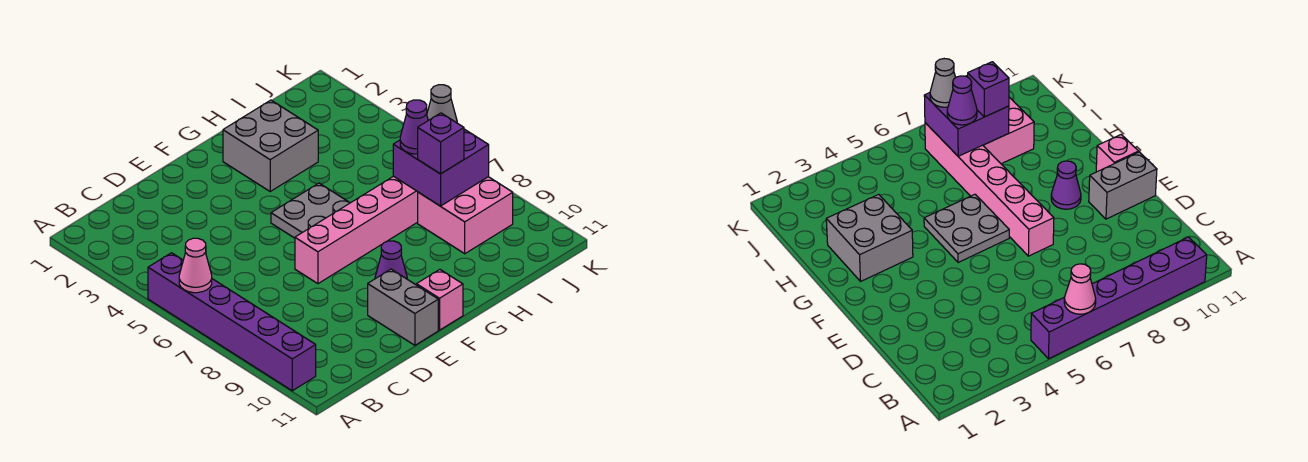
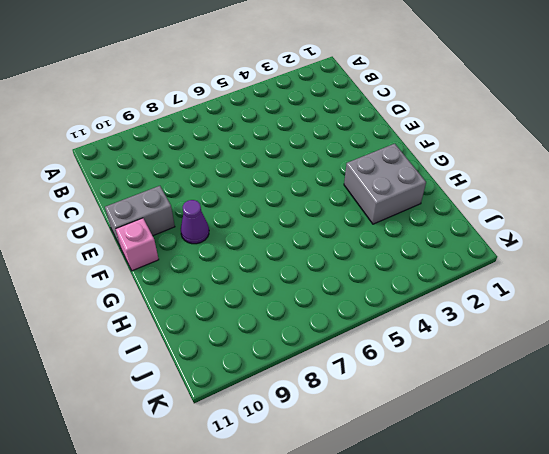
none -> purple 1x6 brick [148,253,316,391]
none -> pink 1x6 brick [295,176,418,284]
none -> grey 2x2 plate [271,183,350,238]

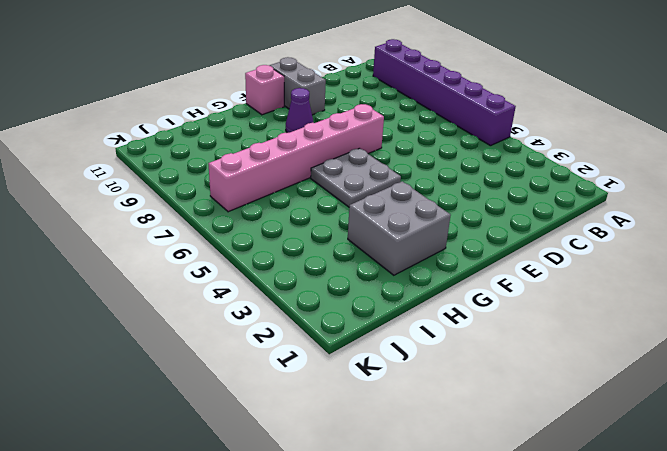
none -> pink 2x2 brick [418,177,513,254]
none -> pink 1x1 cone [179,238,212,293]
none -> purple 2x2 brick [393,129,489,206]

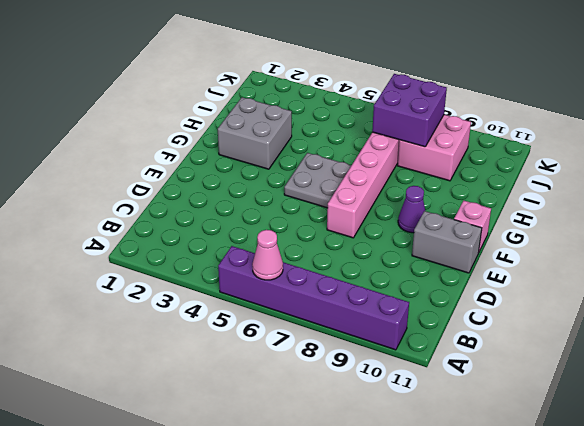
none -> purple 1x1 cone [400,100,428,154]
none -> purple 1x1 brick [418,113,464,174]
none -> grey 1x1 cone [427,85,457,123]

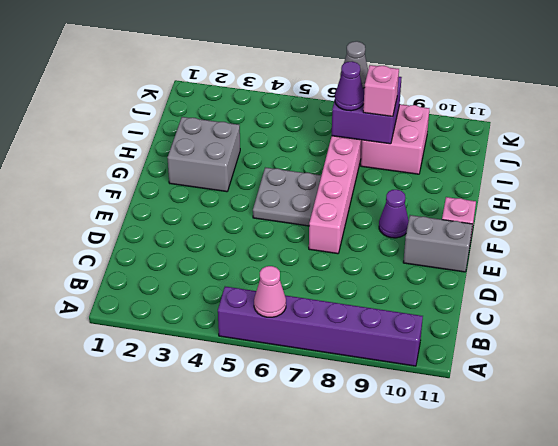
pink 1x1 brick [363,65,399,116] -> purple 1x1 brick [418,113,464,174]

